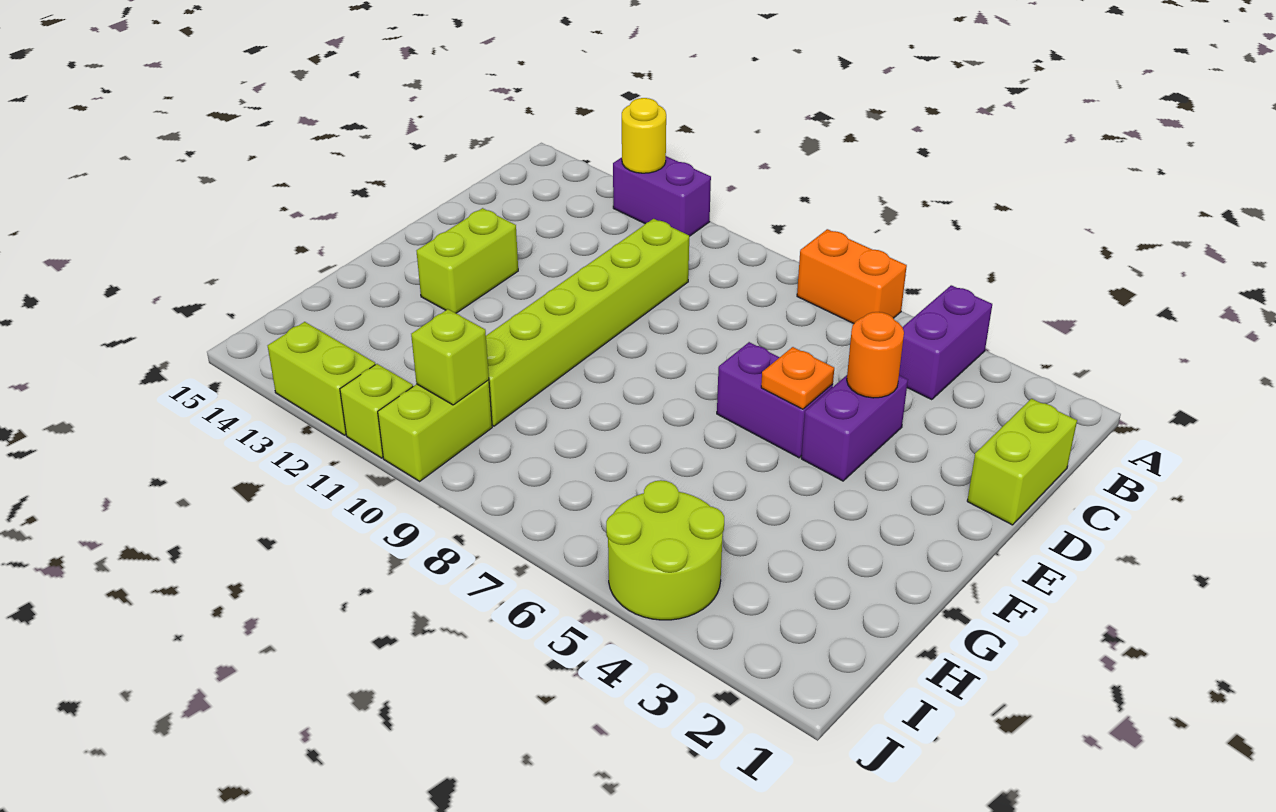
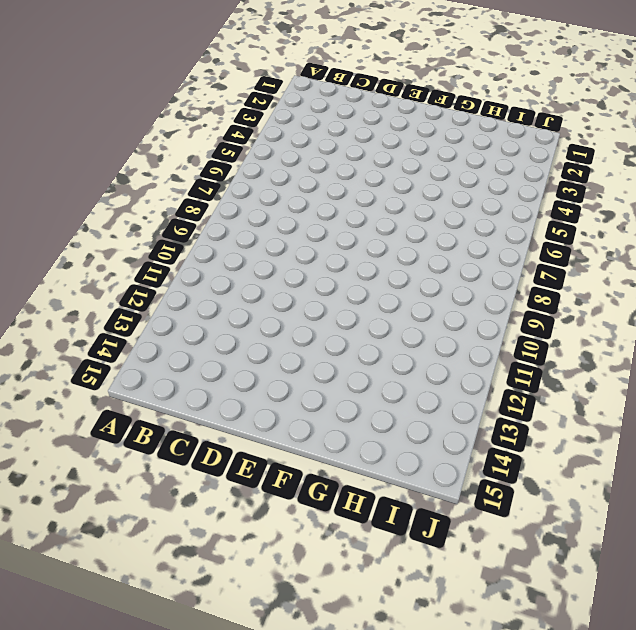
none -> purple 1x2 brick [899,285,992,400]
none -> orange 1x2 brick [797,229,907,324]
none -> purple 1x2 brick [613,156,711,236]

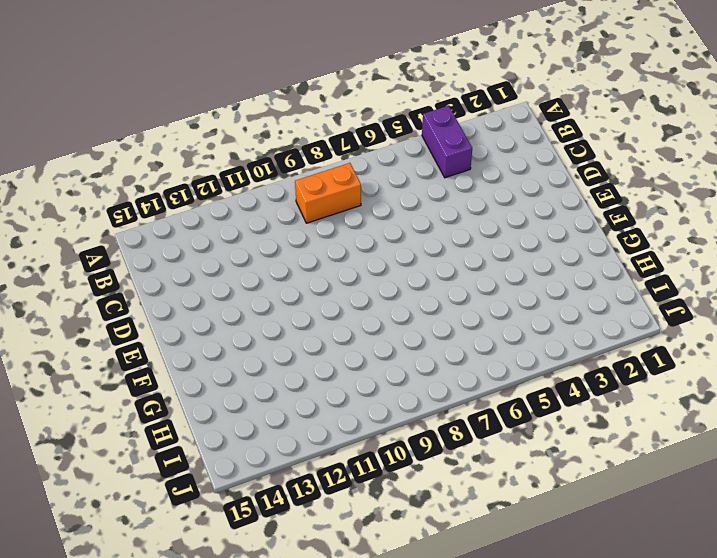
orange 1x2 brick [295,163,361,223] -> orange 1x2 brick moved to [797,229,907,324]
none -> purple 1x2 brick [613,156,711,236]
none -> lime 1x2 brick [967,399,1077,525]
none -> lime 1x6 brick [486,219,689,426]

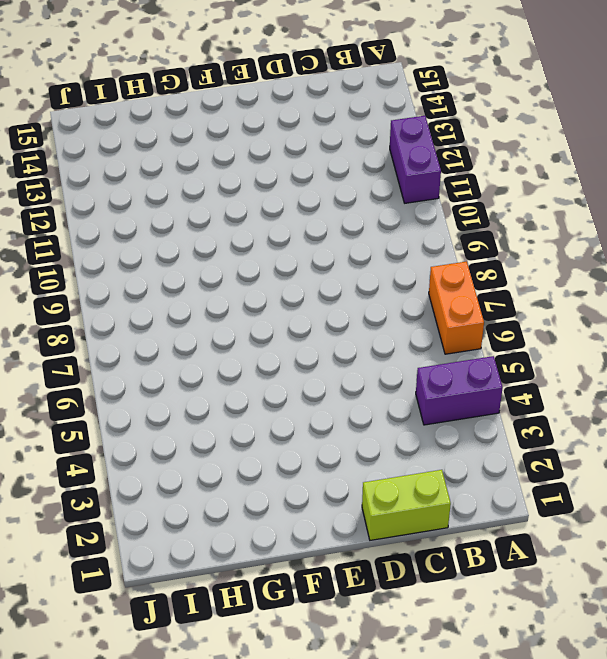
none -> lime 1x6 brick [486,219,689,426]
none -> purple 1x2 brick [801,375,908,481]
none -> purple 1x2 brick [717,342,833,458]

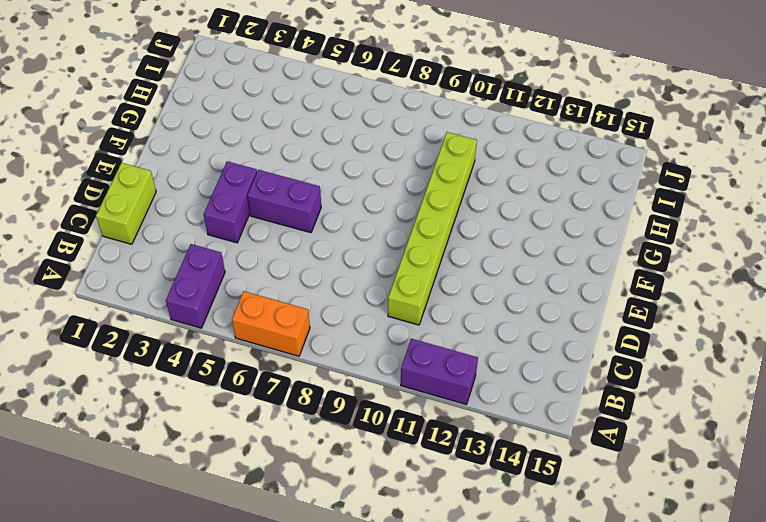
none -> lime 1x2 brick [417,208,518,313]
none -> lime 2x2 round brick [606,480,724,620]
none -> lime 1x2 brick [378,380,492,481]

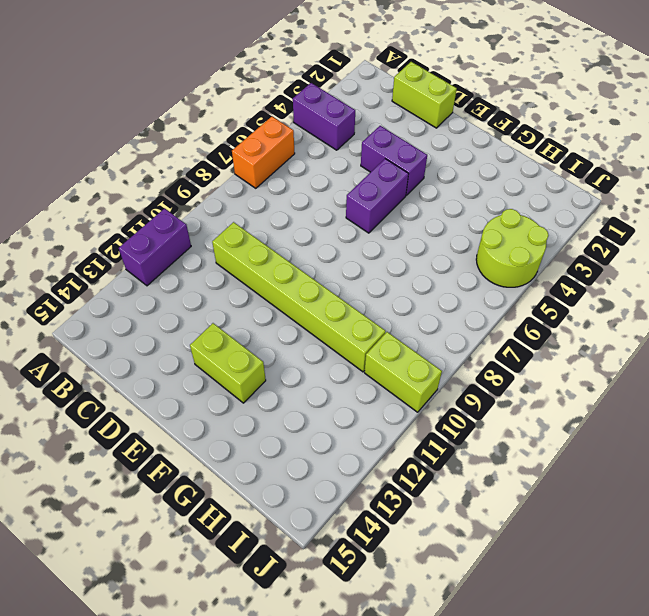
none -> lime 1x1 brick [340,364,413,458]
none -> lime 1x2 brick [268,322,375,435]
none -> yellow 1x1 round brick [622,98,666,173]

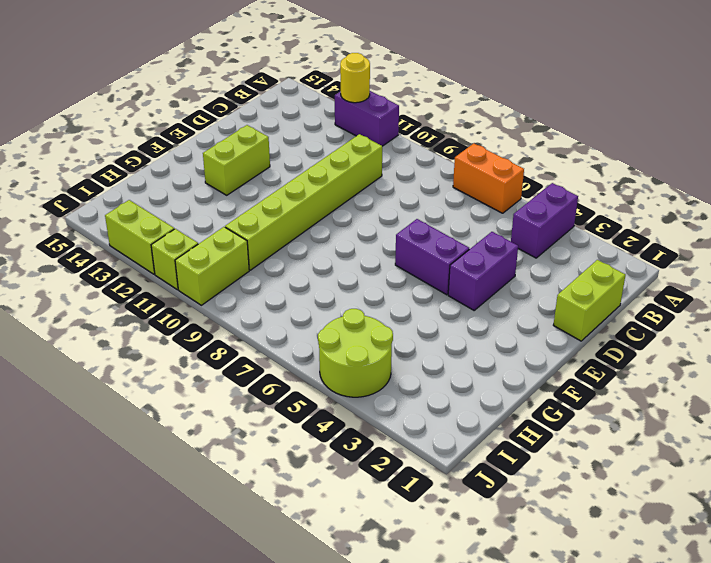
none -> orange 1x1 round brick [847,312,904,398]
none -> orange 1x1 plate [761,347,834,409]
none -> lime 1x1 brick [411,309,489,405]

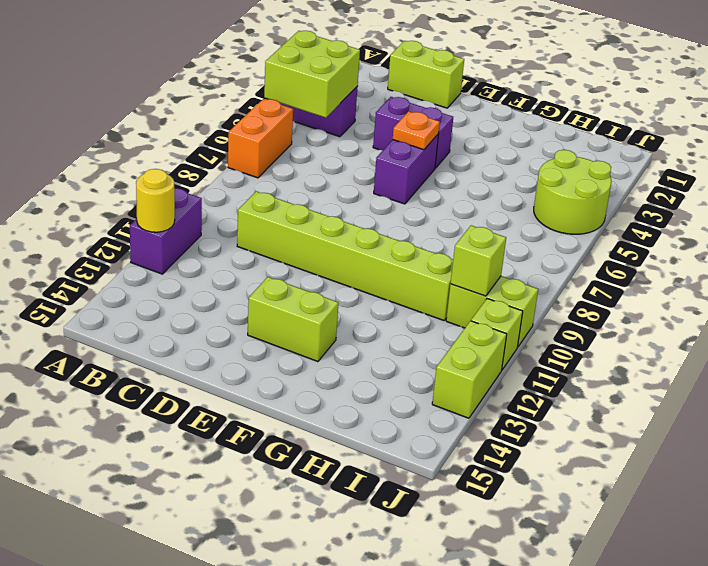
lime 2x2 brick [264,31,360,118] -> none
none -> orange 1x1 round brick [847,312,904,398]

